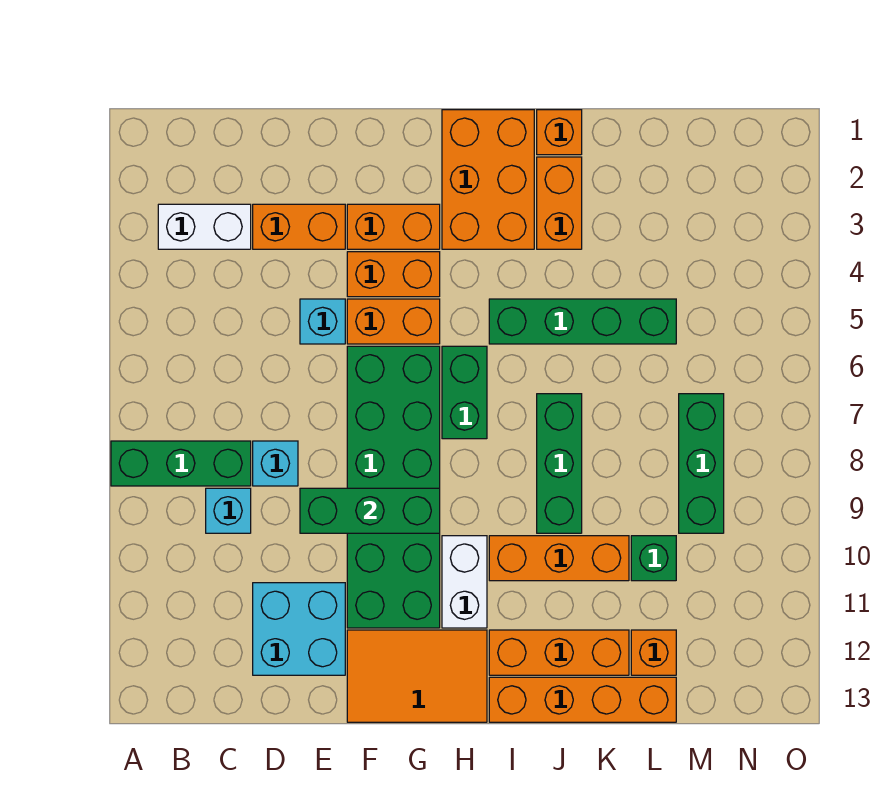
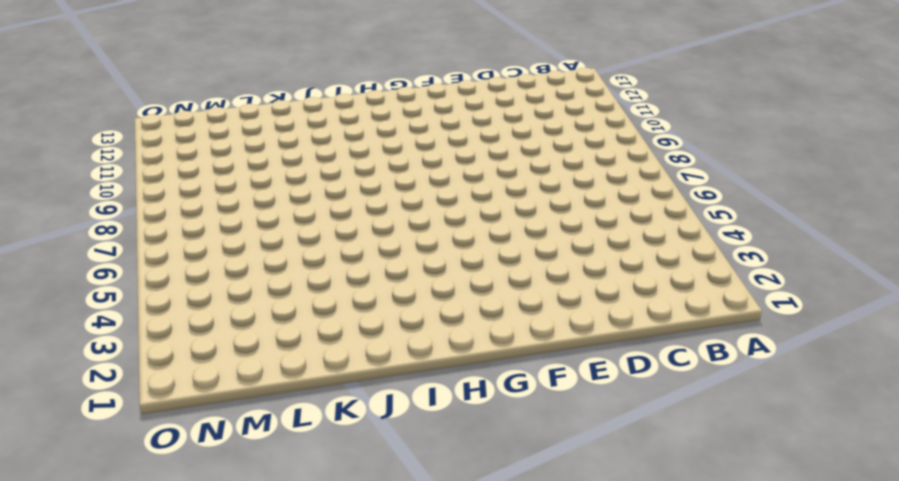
none -> green 1x3 brick [111,441,251,486]
none -> white 1x2 brick [158,204,251,249]
none -> cyan 1x1 brick [206,488,251,533]

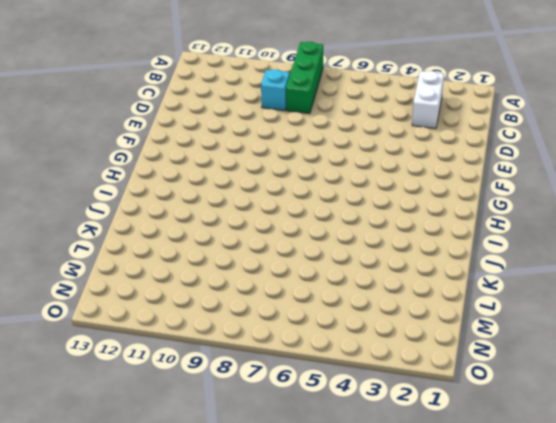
none -> orange 1x2 brick [253,204,345,249]
none -> cyan 1x1 brick [253,441,298,486]
none -> cyan 2x2 brick [253,583,345,675]

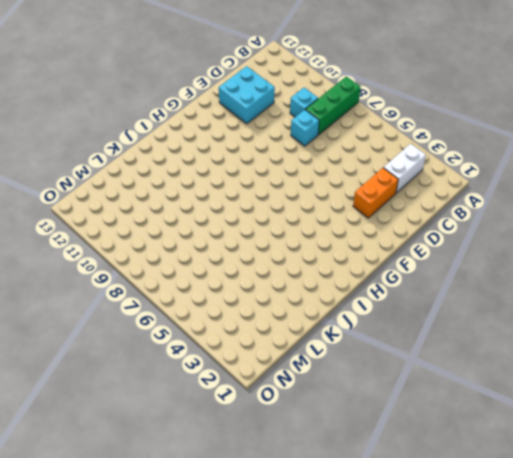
none -> cyan 1x1 brick [300,299,345,344]
none -> orange 1x2 brick [347,204,440,249]
none -> orange 1x2 brick [347,252,440,297]

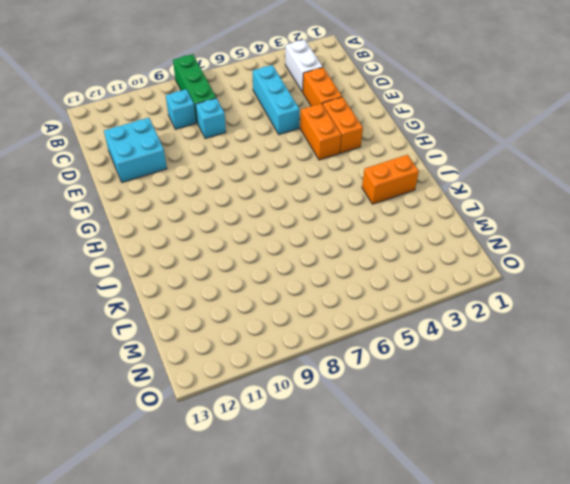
cyan 1x3 brick [253,65,300,135] -> cyan 1x1 brick [300,299,345,344]
none -> orange 1x2 brick [347,299,440,344]
none -> green 2x6 brick [347,346,440,628]
none -> orange 2x3 tile [347,630,487,722]

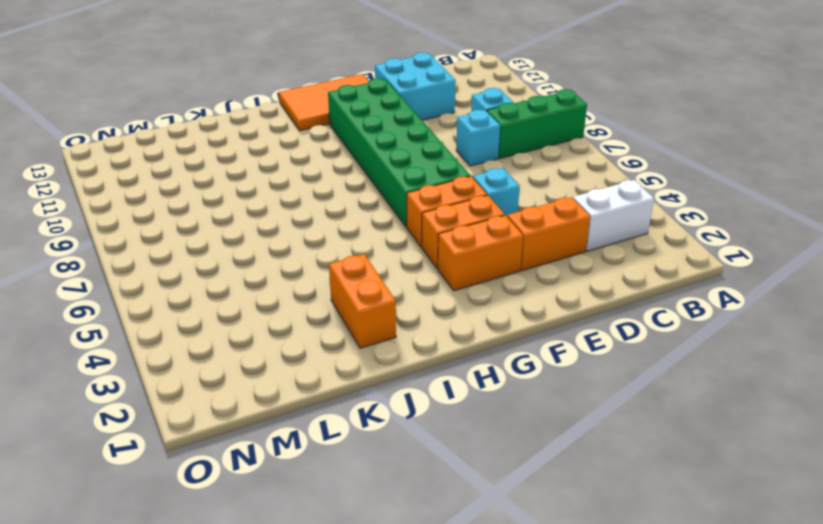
none -> orange 2x3 brick [442,110,534,249]
none -> green 1x2 brick [442,346,487,439]
none -> white 1x2 brick [442,536,487,628]

